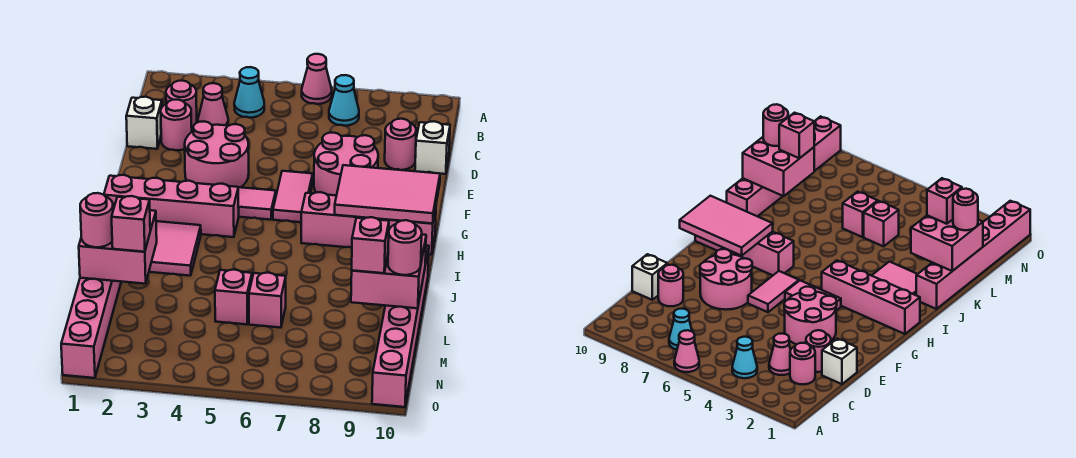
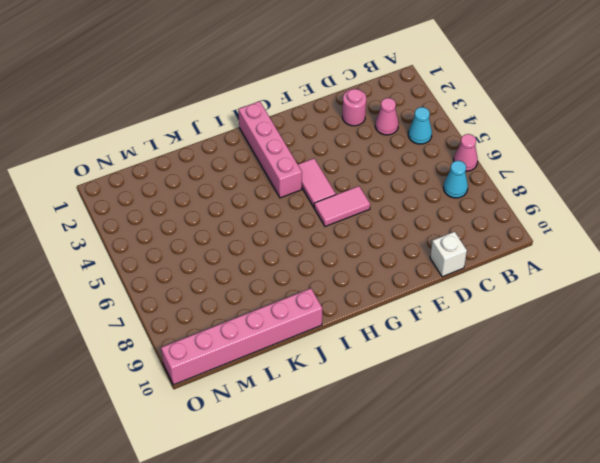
none -> pink 1x1 round brick [166,80,197,128]
none -> white 1x1 brick [126,97,162,149]
none -> pink 1x1 round brick [385,119,416,170]

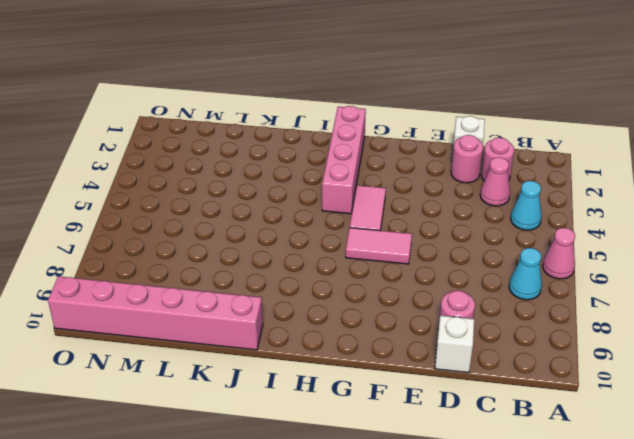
none -> pink 2x2 round brick [185,121,249,187]
none -> pink 2x2 round brick [314,133,378,196]
none -> pink 1x4 brick [301,192,436,255]

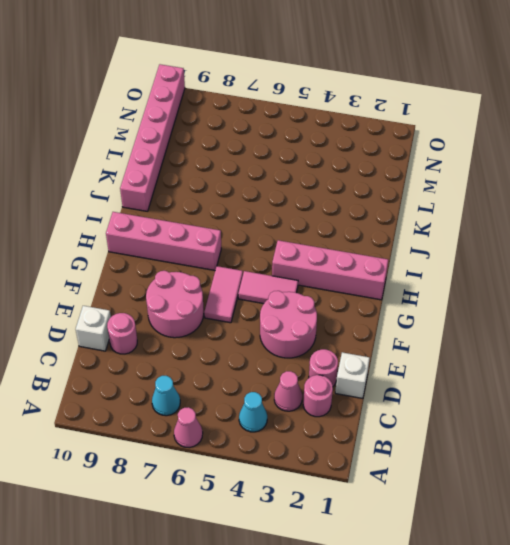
none -> pink 2x2 tile [149,221,201,276]
none -> pink 1x6 brick [61,278,121,378]
none -> pink 1x1 brick [215,270,252,324]

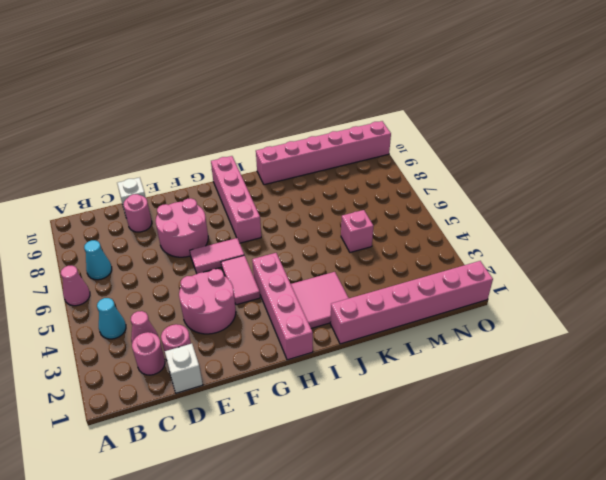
none -> pink 1x1 brick [249,273,286,328]
none -> pink 2x3 tile [335,165,440,223]
none -> pink 2x2 brick [79,207,157,284]

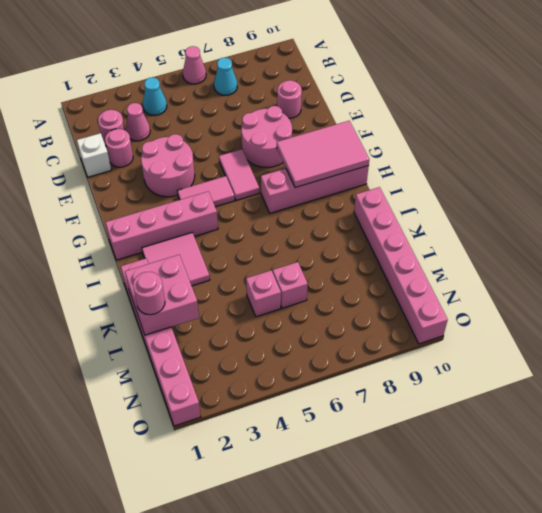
none -> white 1x1 brick [415,121,450,174]
none -> pink 2x2 brick [351,235,426,308]
none -> pink 1x1 brick [112,196,150,252]

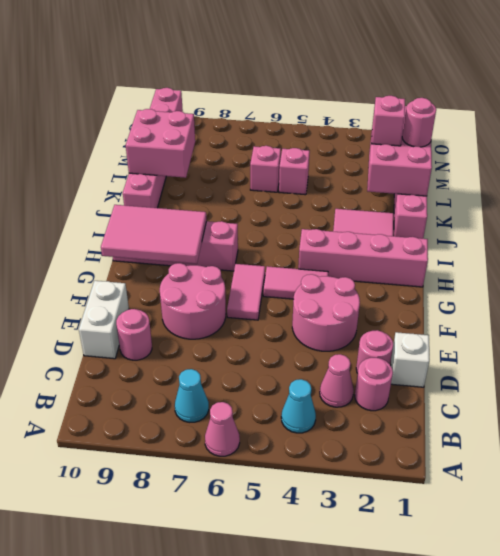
white 1x2 brick [79,281,129,359] -> white 1x1 brick [415,121,450,174]
none -> pink 1x1 brick [352,217,389,273]
none -> pink 1x1 round brick [388,220,422,275]

